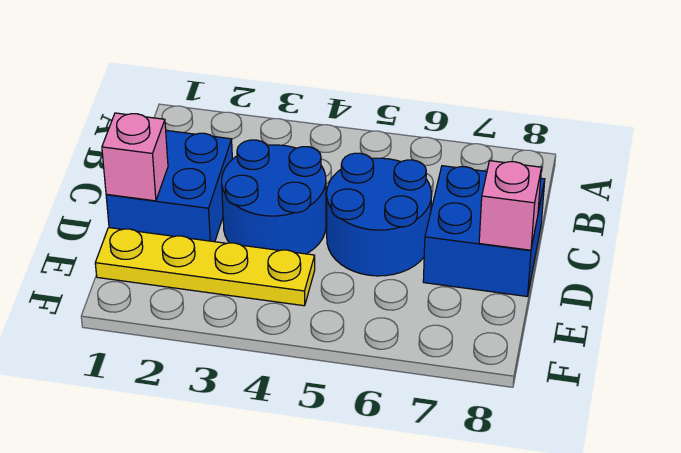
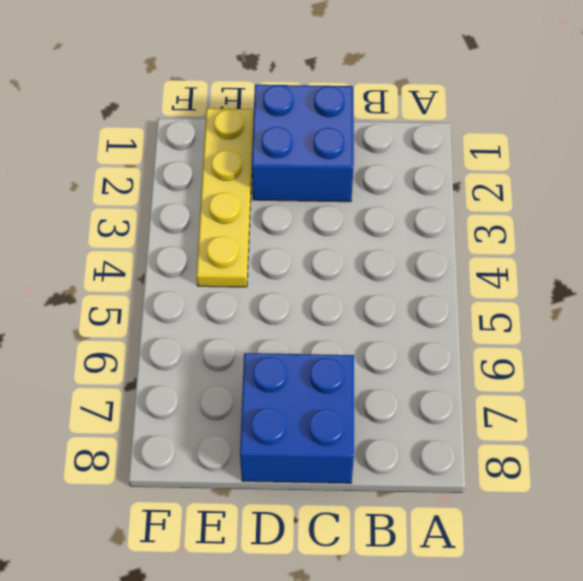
none -> blue 2x2 round brick [222,140,326,254]
none -> blue 2x2 round brick [327,153,432,276]

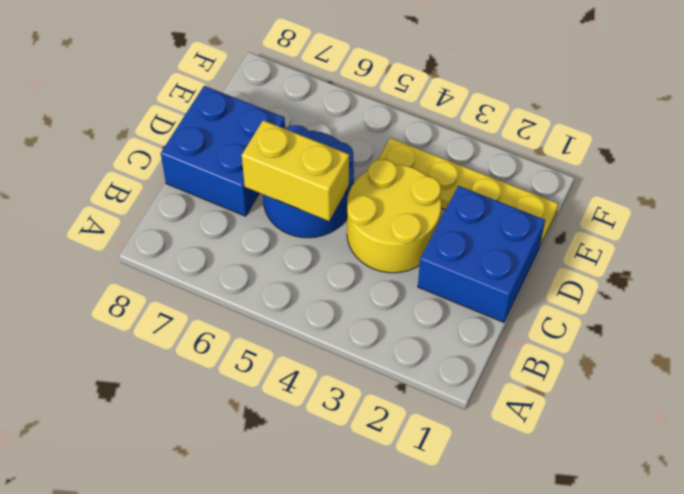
yellow 2x2 round brick [347,159,441,273] -> blue 2x2 round brick [222,140,326,254]
yellow 1x2 brick [242,120,349,221] -> none
none -> pink 1x1 brick [102,113,168,201]
none -> pink 1x1 brick [479,161,541,250]

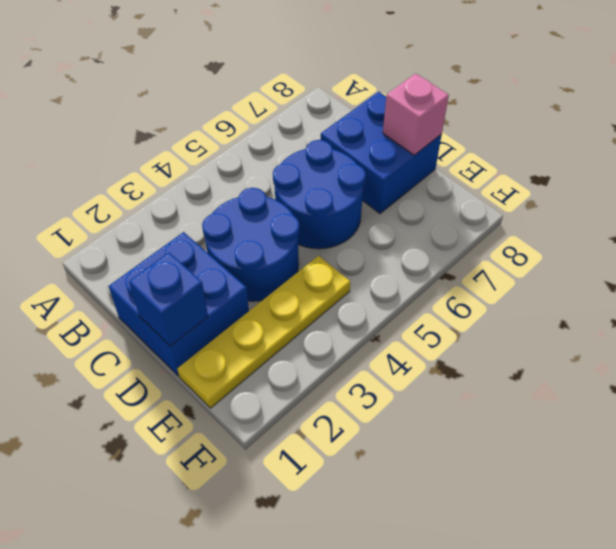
blue 1x1 brick [129,253,208,346] -> pink 1x1 brick [102,113,168,201]

